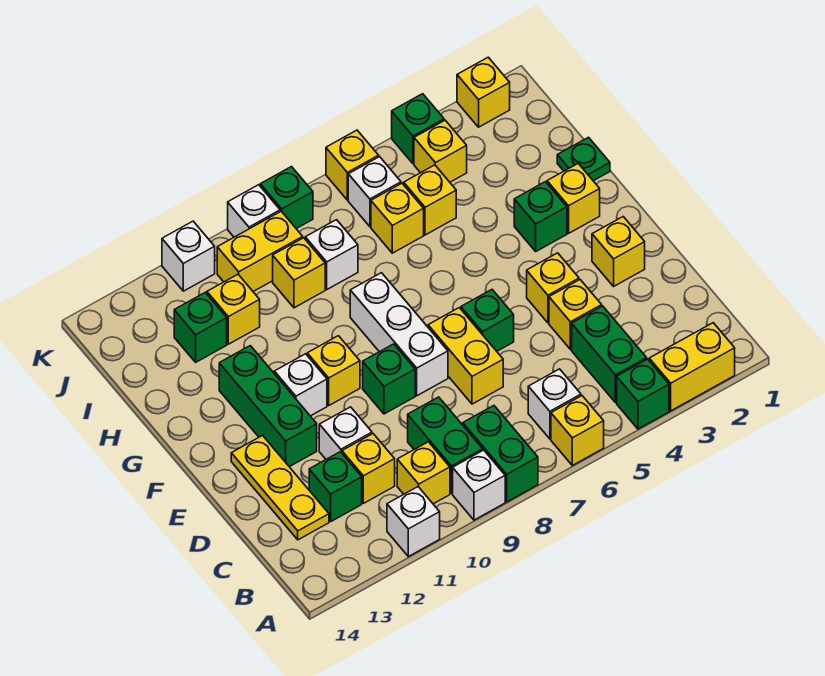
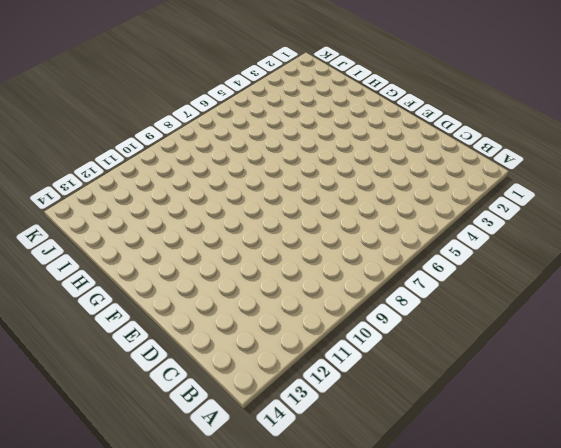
none -> yellow 1x2 brick [649,323,735,411]
none -> green 1x1 brick [617,359,669,429]
none -> yellow 1x1 brick [551,396,604,465]
none -> green 1x2 brick [463,406,538,502]

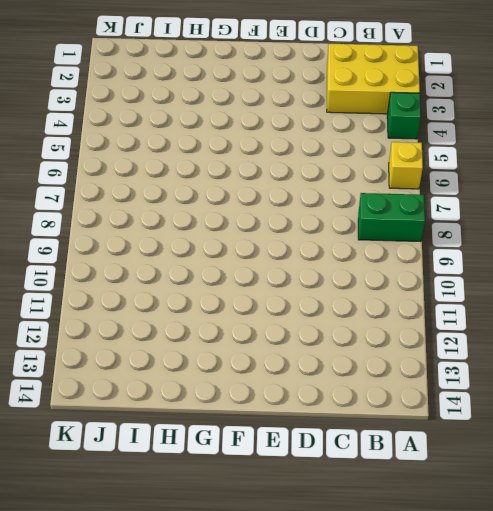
yellow 2x3 brick [327,44,420,114] -> yellow 1x2 brick [649,323,735,411]
none -> white 1x1 brick [453,450,505,520]
none -> white 1x1 brick [387,487,440,557]
none -> green 1x2 brick [572,306,647,403]
none -> white 1x1 brick [528,369,581,439]

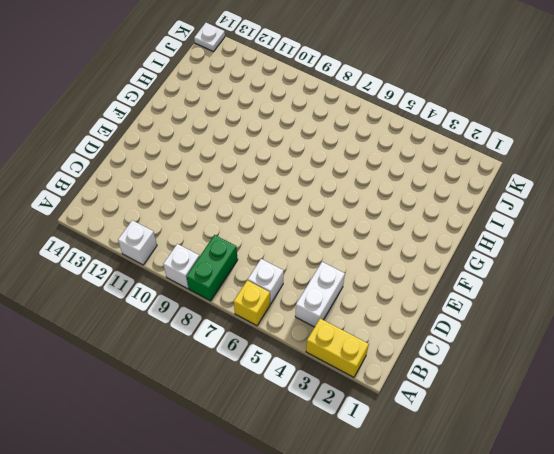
white 1x2 brick [295,262,345,327] -> green 1x2 brick [572,306,647,403]
white 1x1 plate [194,23,225,52] -> none
none -> green 1x1 brick [617,359,669,429]
none -> green 1x2 brick [408,397,483,494]
none -> yellow 1x1 brick [397,442,450,504]
none -> yellow 1x1 brick [342,434,395,503]

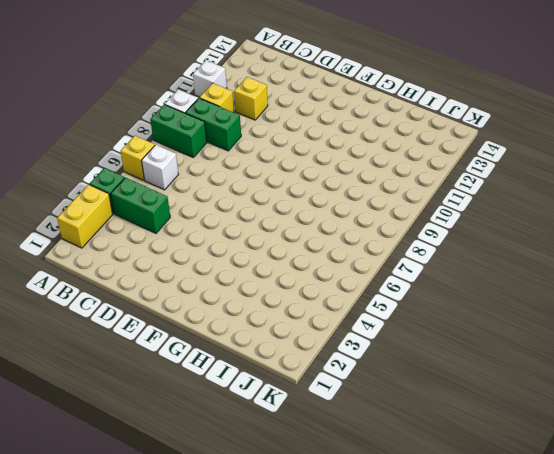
none -> green 1x1 brick [309,452,362,521]
none -> yellow 1x3 plate [231,436,329,540]
none -> yellow 1x1 brick [549,280,602,349]
none -> yellow 1x2 brick [428,308,503,404]

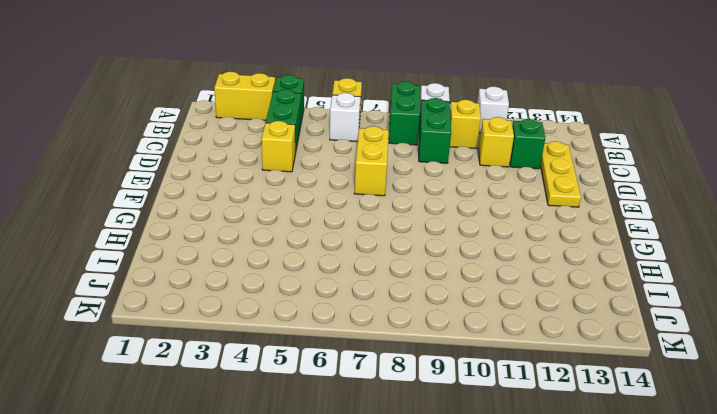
none -> white 1x1 brick [319,407,372,459]
none -> yellow 1x1 brick [592,217,645,286]
none -> yellow 1x1 brick [527,253,579,323]
none -> green 1x1 brick [461,290,514,351]

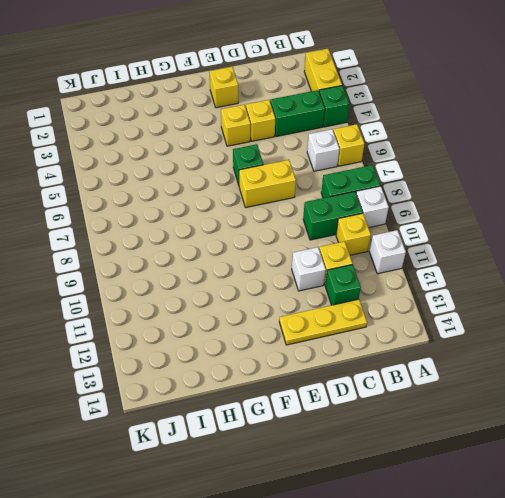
none -> white 1x3 brick [350,273,448,396]
none -> green 1x1 brick [363,344,415,414]
none -> green 1x3 brick [219,346,317,467]
none -> yellow 1x1 brick [307,336,360,405]

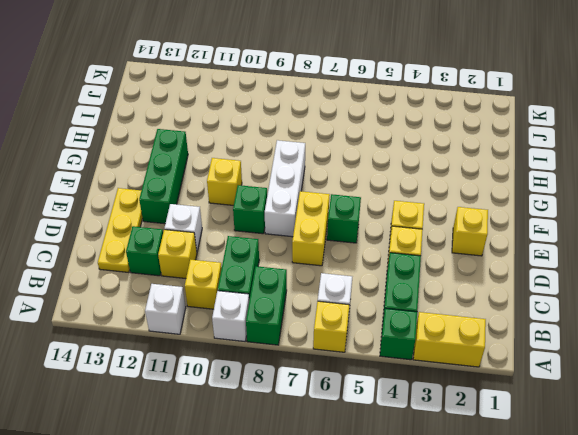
none -> white 1x1 brick [274,354,327,416]
none -> yellow 1x1 brick [547,164,600,233]
none -> green 1x1 brick [514,182,567,251]
none -> green 1x1 plate [557,137,610,181]

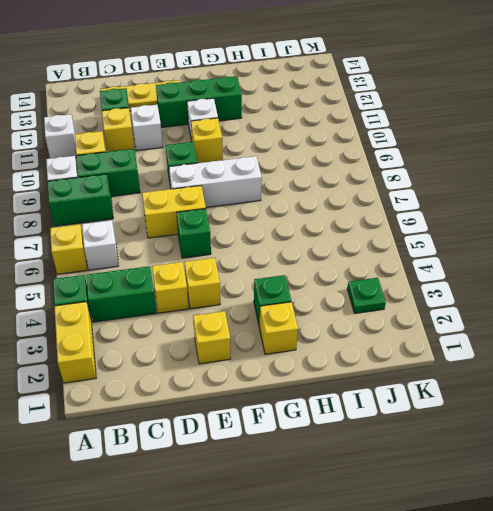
green 1x1 plate [347,278,386,313] -> green 1x1 plate moved to [557,137,610,181]
none -> yellow 1x1 brick [404,165,456,235]
none -> yellow 1x1 brick [371,183,424,253]
none -> white 1x1 brick [305,220,358,289]
none -> yellow 1x1 brick [273,238,325,308]

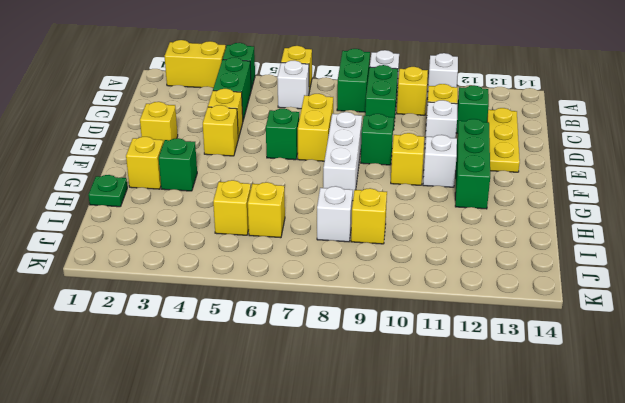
none -> yellow 1x1 brick [207,274,260,344]
none -> green 1x1 brick [174,293,227,362]
none -> yellow 1x1 brick [414,120,467,182]
none -> white 1x1 brick [348,157,401,227]

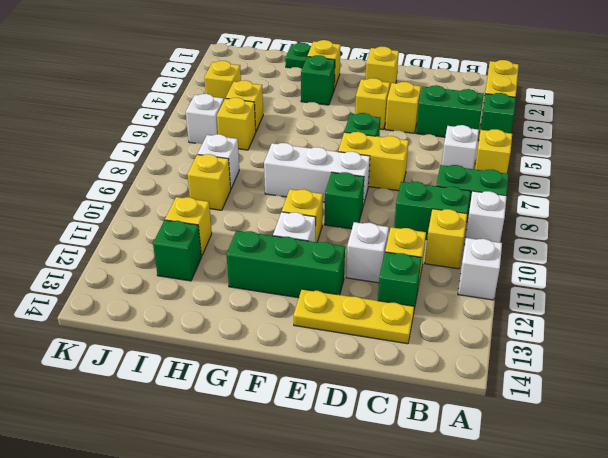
none -> yellow 1x2 brick [217,211,303,291]
none -> yellow 1x1 brick [457,57,510,127]
none -> green 1x1 brick [392,94,444,164]
none -> yellow 1x1 brick [326,130,379,200]

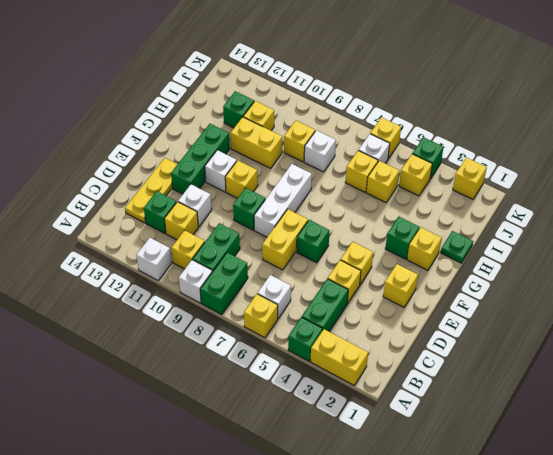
yellow 1x2 brick [231,117,282,168] -> yellow 1x2 brick moved to [217,211,303,291]
none -> green 1x1 brick [260,167,313,229]
none -> white 1x1 brick [228,185,280,237]
none -> white 1x1 brick [162,221,215,291]

